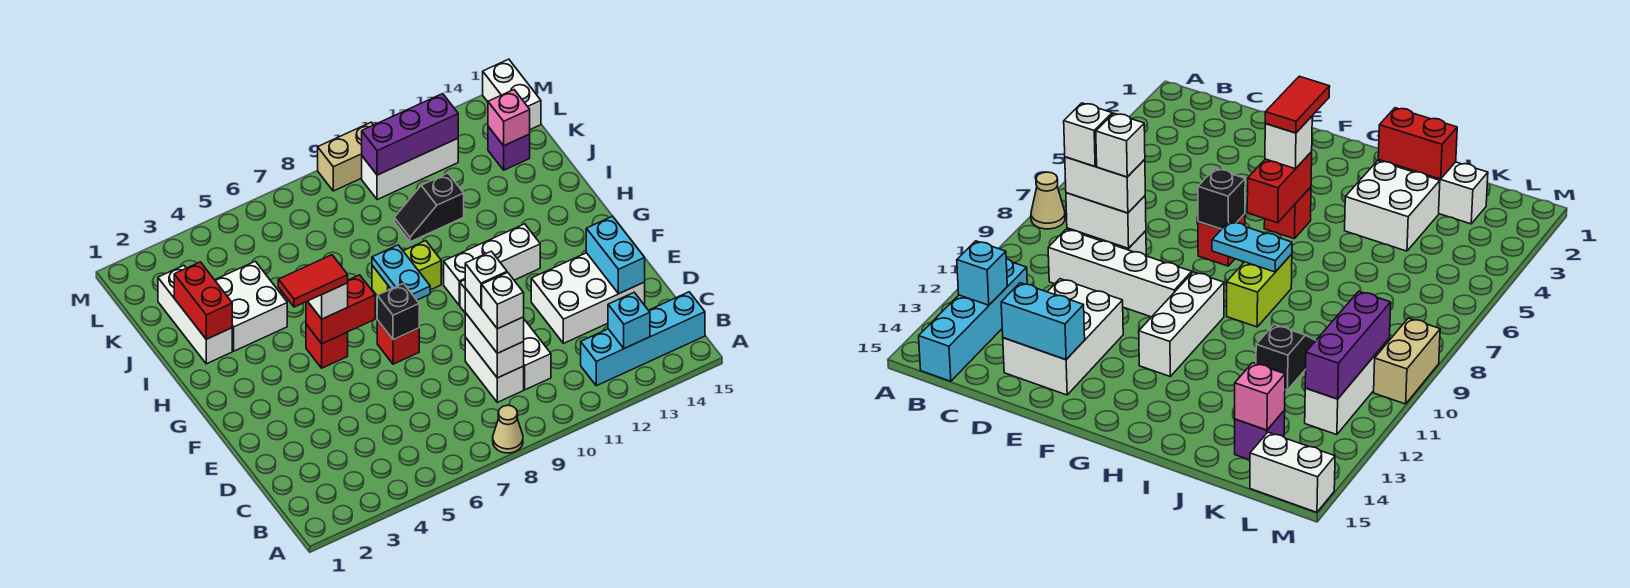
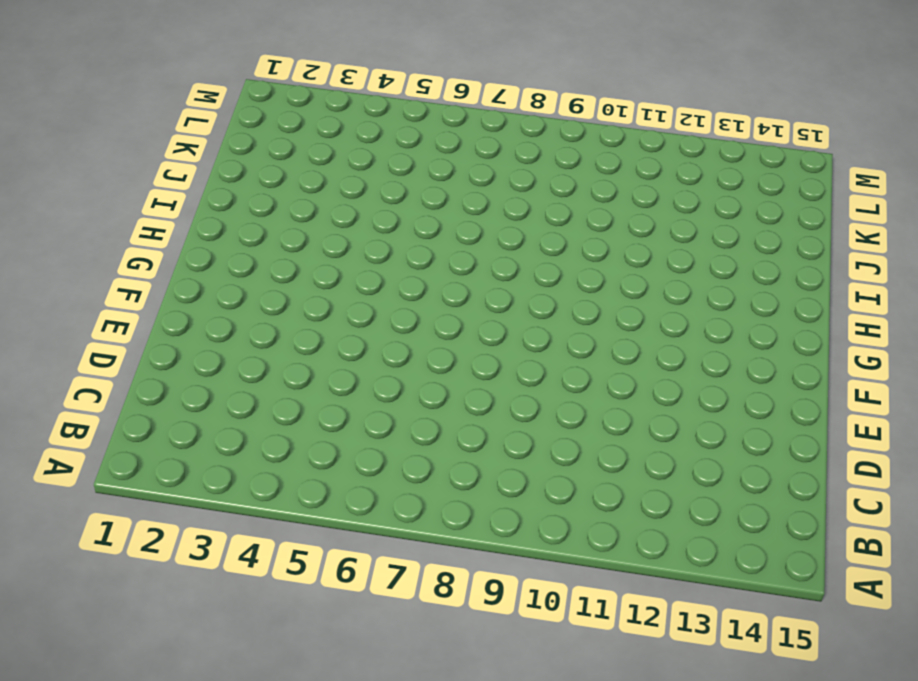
none -> tan 1x1 cone [493,405,523,453]
none -> cyan 1x4 brick [581,292,705,386]
none -> white 1x2 brick [465,337,524,402]
none -> white 1x4 brick [460,280,551,390]

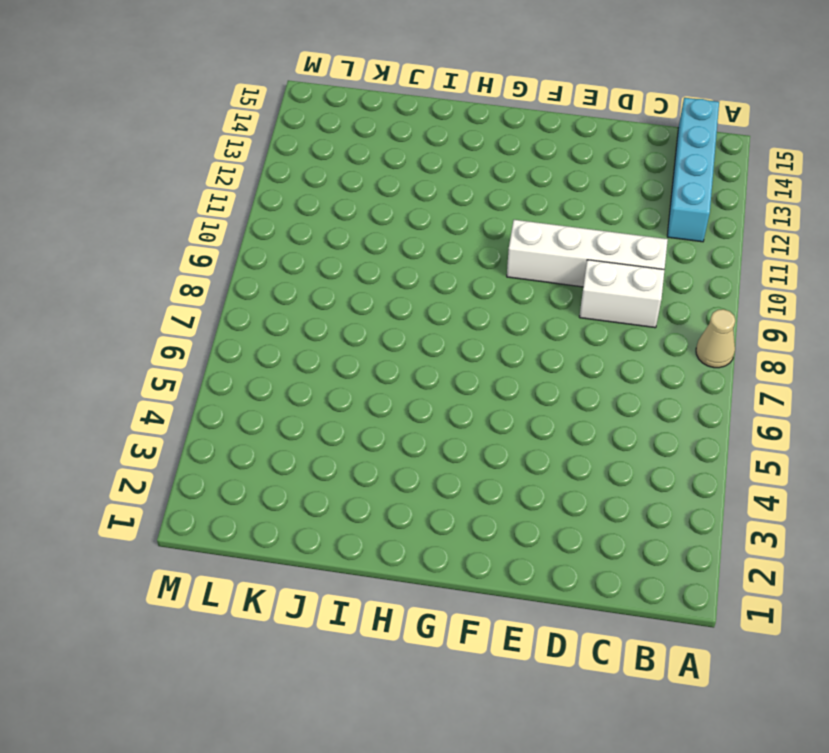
none -> white 2x3 brick [531,253,645,343]
none -> red 1x1 brick [377,320,419,364]
none -> red 1x1 brick [306,324,348,368]
none -> white 1x3 brick [444,224,540,305]

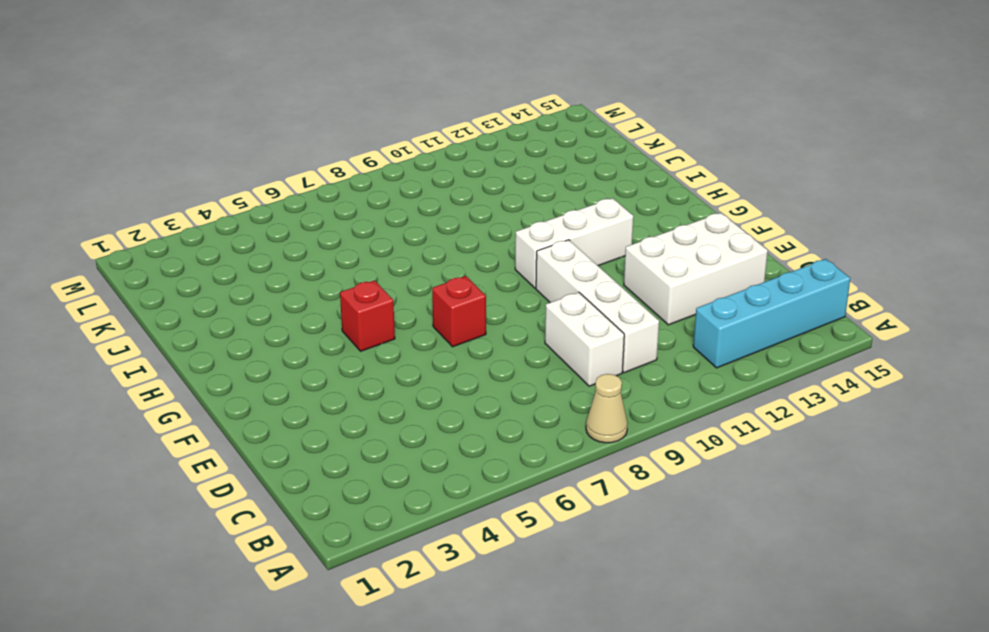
none -> lime 1x2 brick [372,241,441,296]
none -> white 1x3 brick [158,265,232,364]
none -> white 2x2 brick [215,261,287,351]
none -> black 1x2 slope [394,173,464,242]

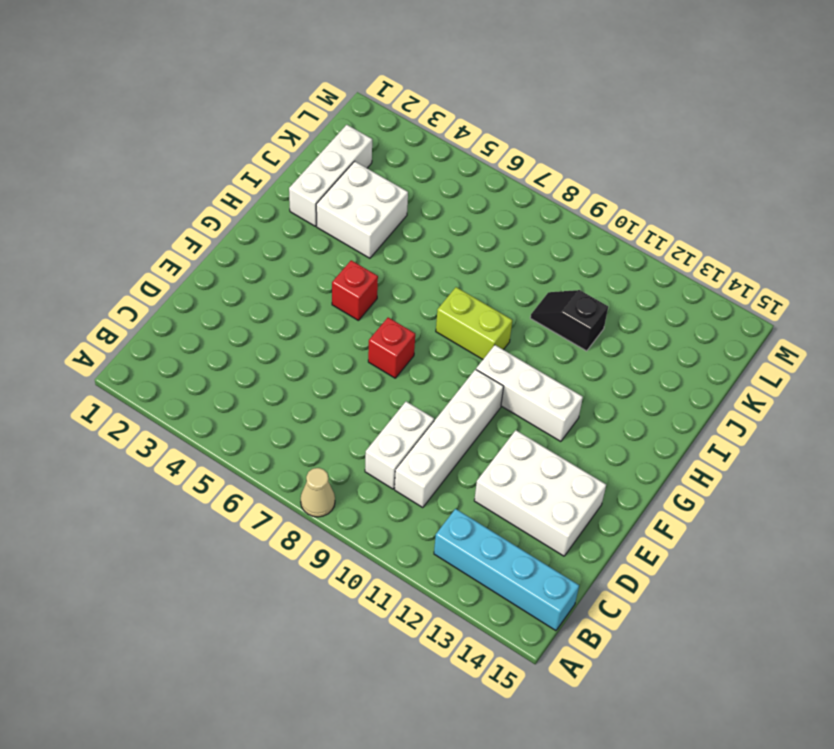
none -> purple 1x1 brick [488,126,530,170]
none -> white 1x3 brick [362,138,458,200]
none -> white 1x2 brick [483,59,541,130]
none -> tan 1x2 brick [318,122,373,191]

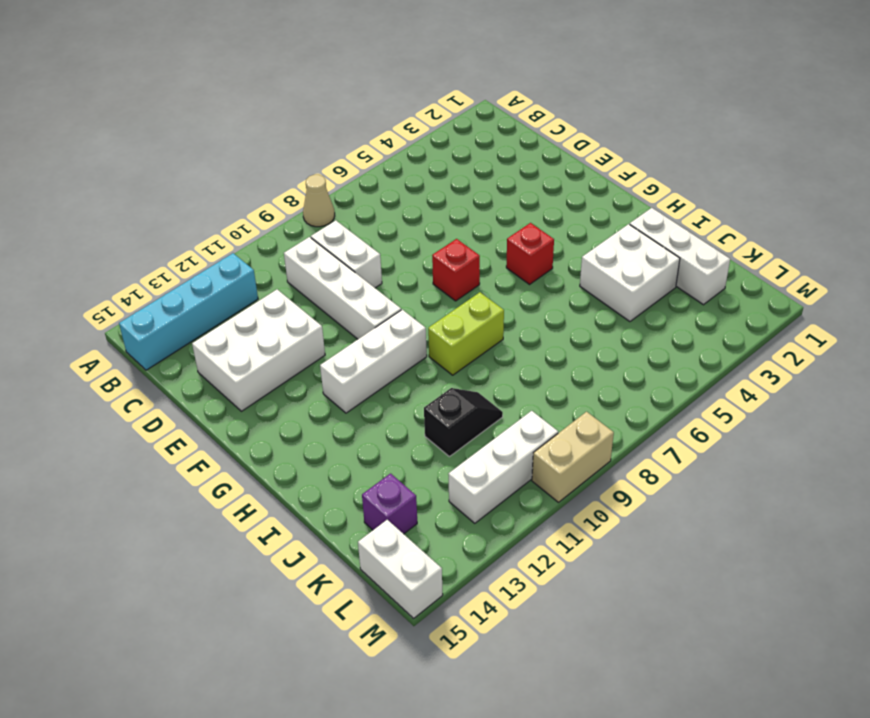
none -> cyan 1x1 brick [608,293,650,348]
none -> white 1x2 brick [465,313,524,378]
none -> cyan 1x2 brick [586,216,645,294]
none -> black 1x1 brick [377,283,419,340]

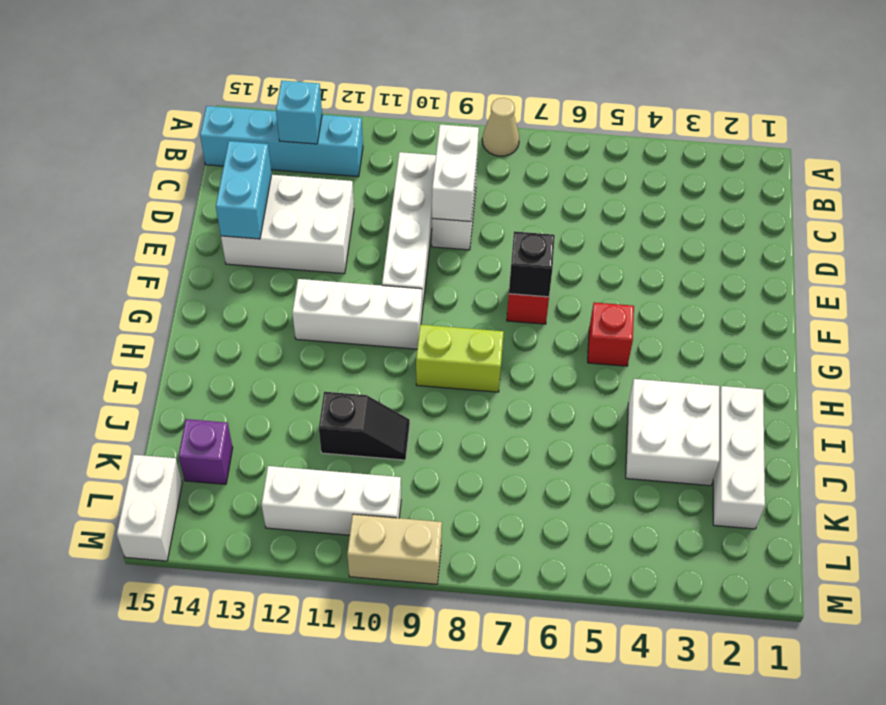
none -> red 1x2 brick [306,275,375,344]
none -> cyan 1x2 plate [372,245,430,300]
none -> red 1x2 brick [174,262,232,339]
none -> pink 1x1 brick [488,90,530,146]

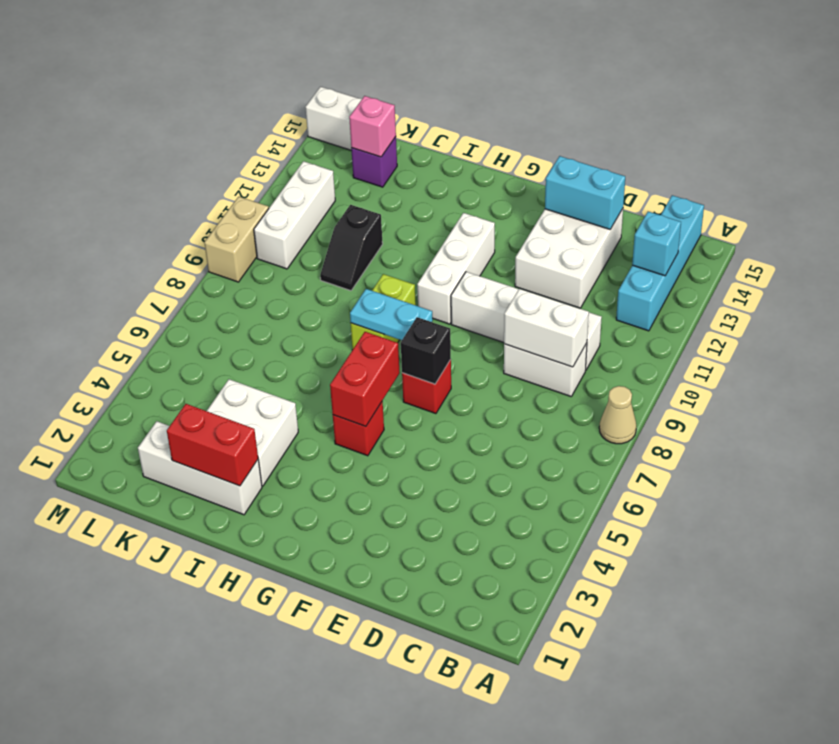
none -> purple 1x3 brick [362,94,458,175]
none -> white 1x2 brick [465,288,524,353]
none -> white 1x1 brick [308,283,348,319]
none -> white 1x1 brick [482,272,524,329]

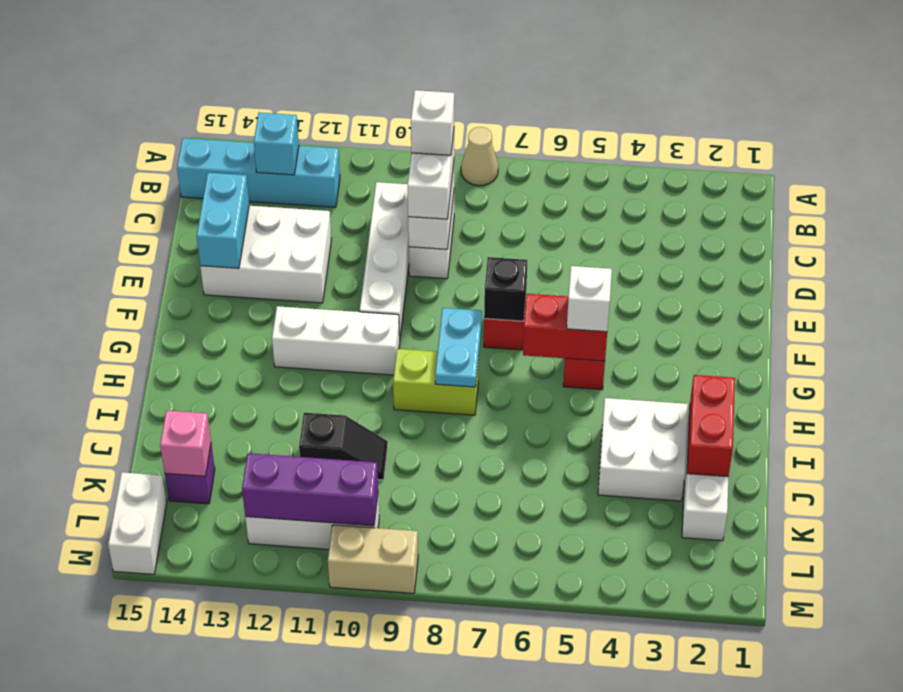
none -> white 1x1 brick [465,251,507,307]
none -> red 1x2 tile [278,255,348,307]

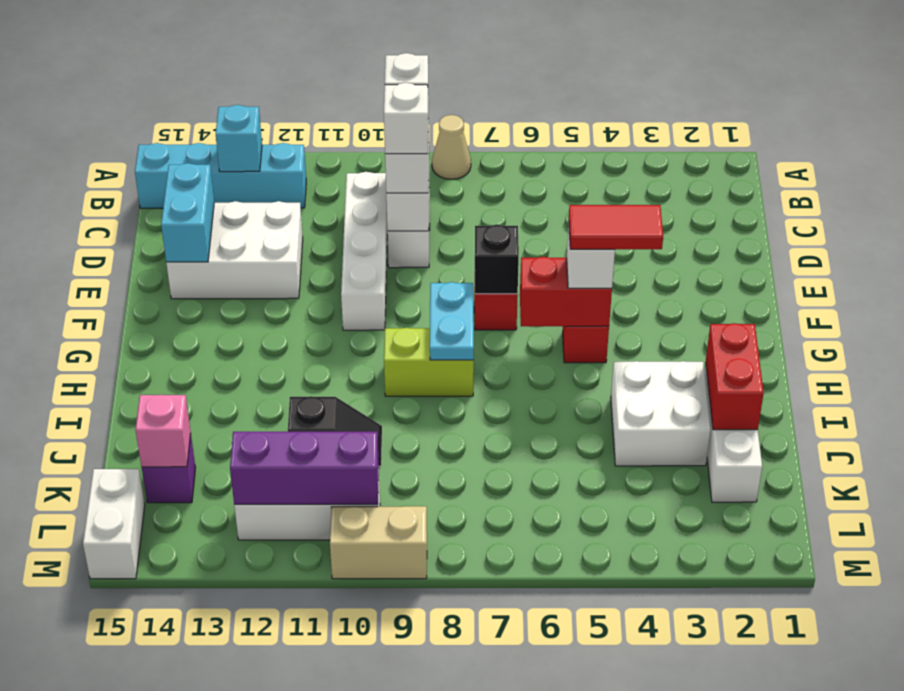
none -> white 1x3 brick [444,224,540,305]

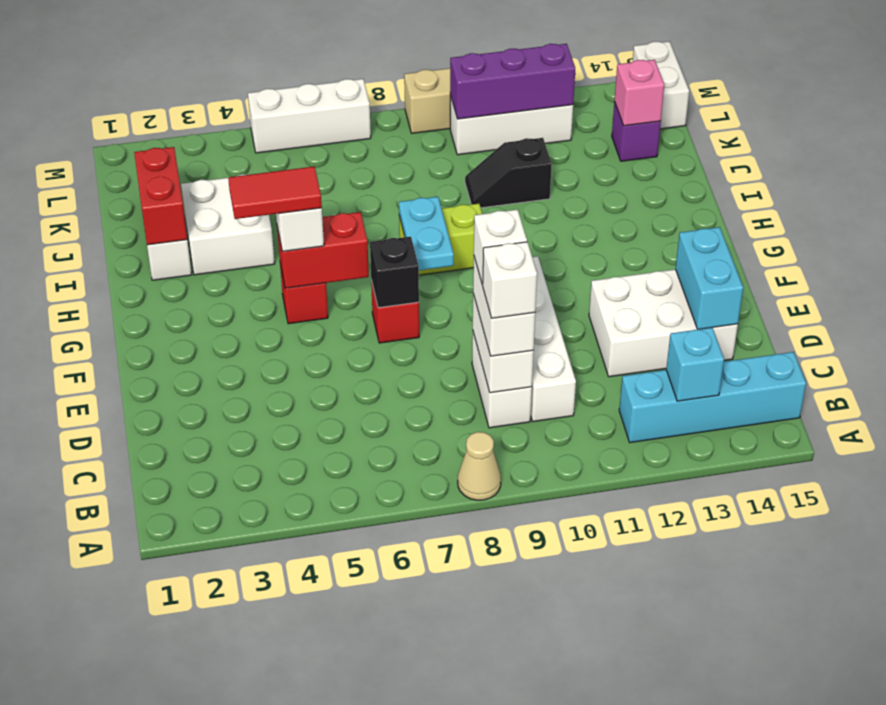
white 1x3 brick [248,79,371,153] -> white 1x3 brick moved to [444,224,540,305]

